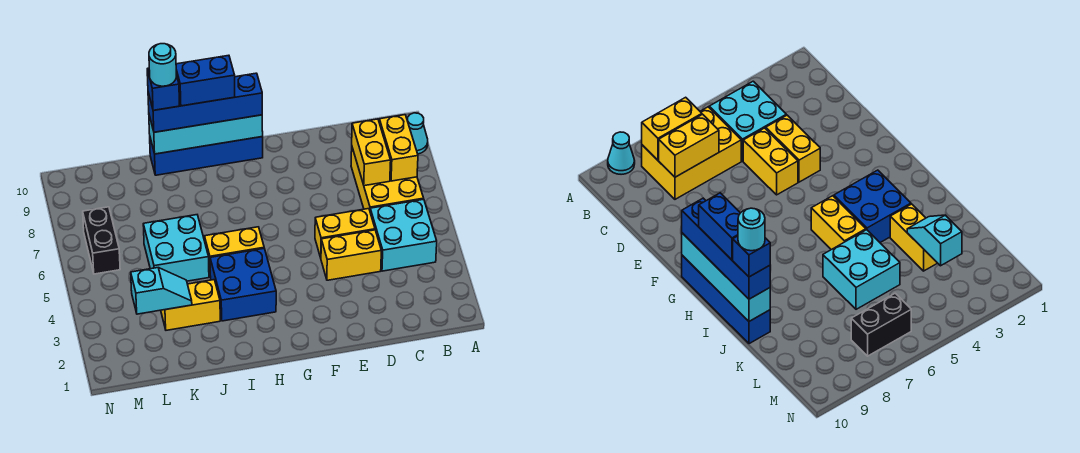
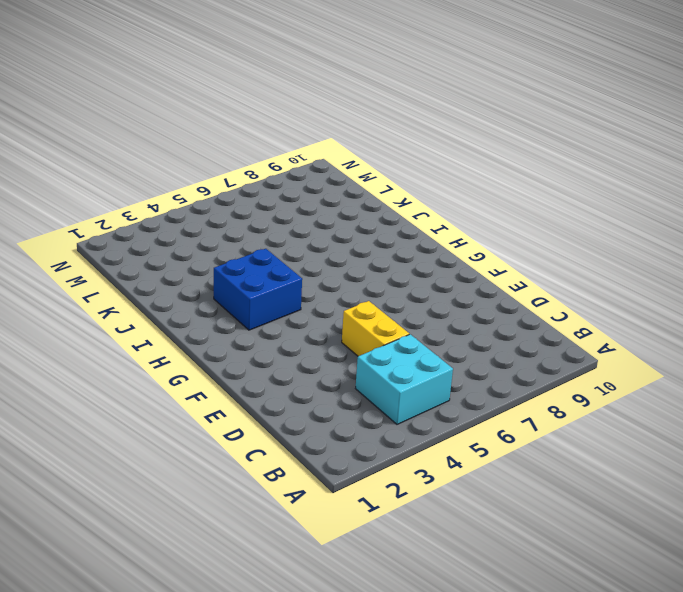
none -> cyan 1x1 cone [407,113,428,154]
none -> yellow 2x3 brick [351,148,424,210]
none -> yellow 1x2 brick [321,230,381,280]

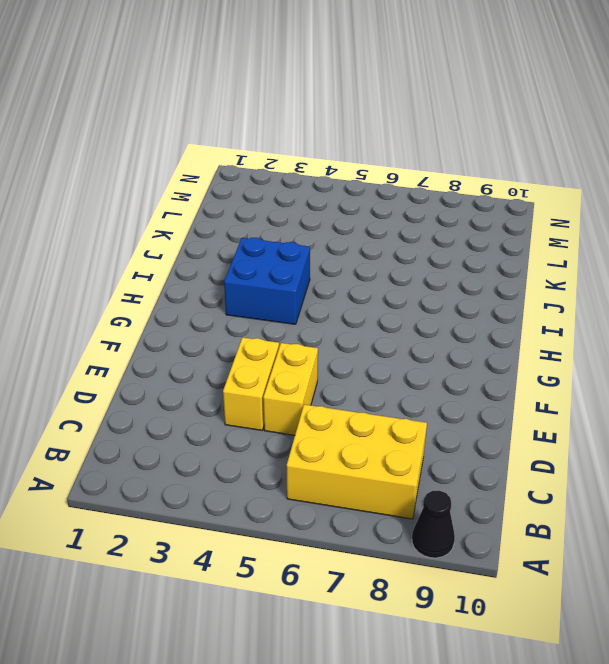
black 1x1 cone [412,490,455,558] -> cyan 1x1 cone [407,113,428,154]
none -> cyan 2x2 brick [370,199,437,271]
none -> blue 1x4 brick [150,137,263,175]
none -> yellow 1x2 brick [205,227,264,274]

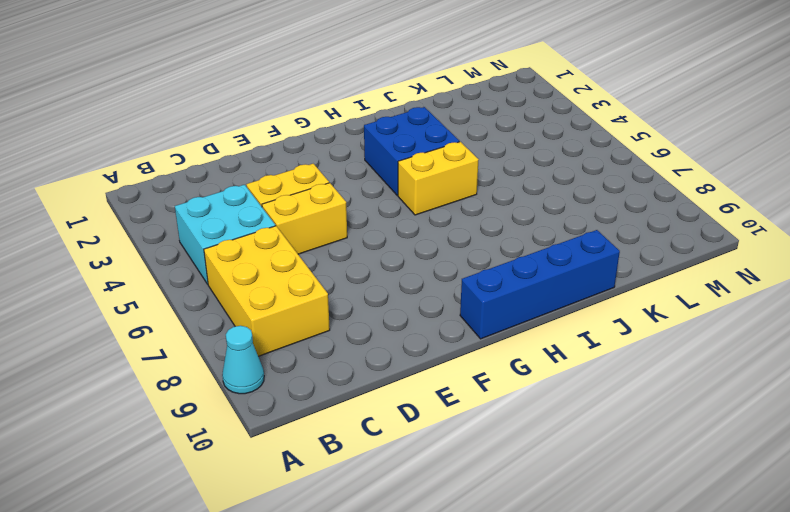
none -> yellow 1x2 brick [161,280,220,330]
none -> cyan 2x2 brick [143,215,209,281]
none -> black 1x2 brick [83,207,120,274]

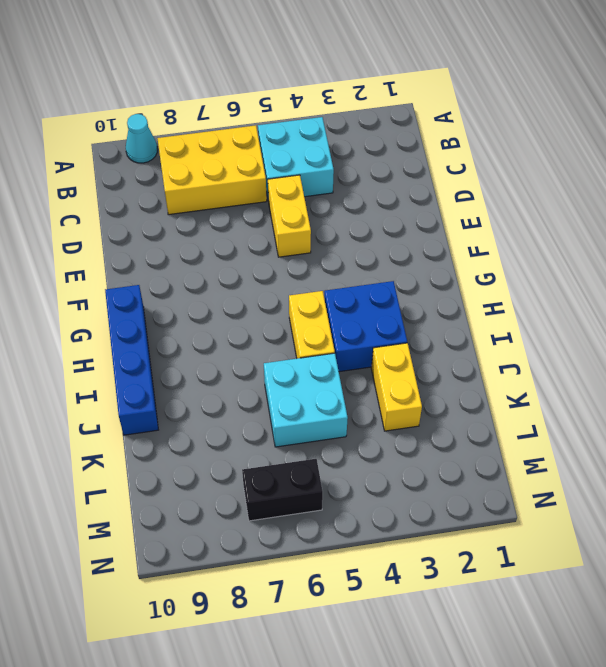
none -> yellow 1x2 brick [321,230,381,280]
none -> yellow 1x2 brick [379,115,418,181]
none -> yellow 1x2 brick [352,119,391,186]

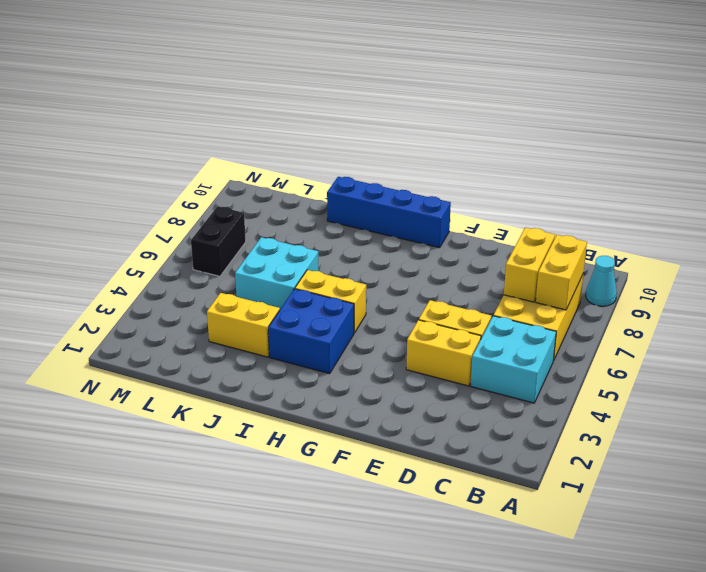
none -> cyan 1x4 brick [149,115,263,154]
none -> cyan 1x2 slope [131,268,192,314]
none -> blue 1x4 brick [148,73,262,132]

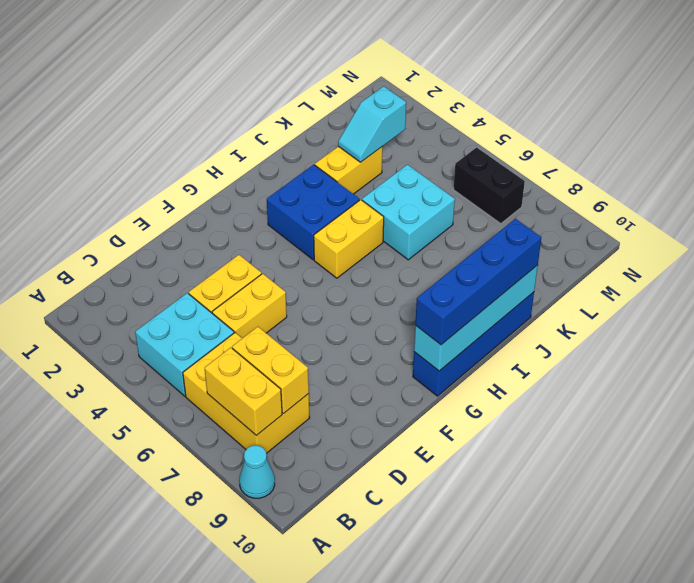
none -> blue 1x2 brick [176,55,235,106]
none -> blue 1x1 brick [147,68,180,110]
none -> cyan 1x1 round brick [149,44,176,86]

